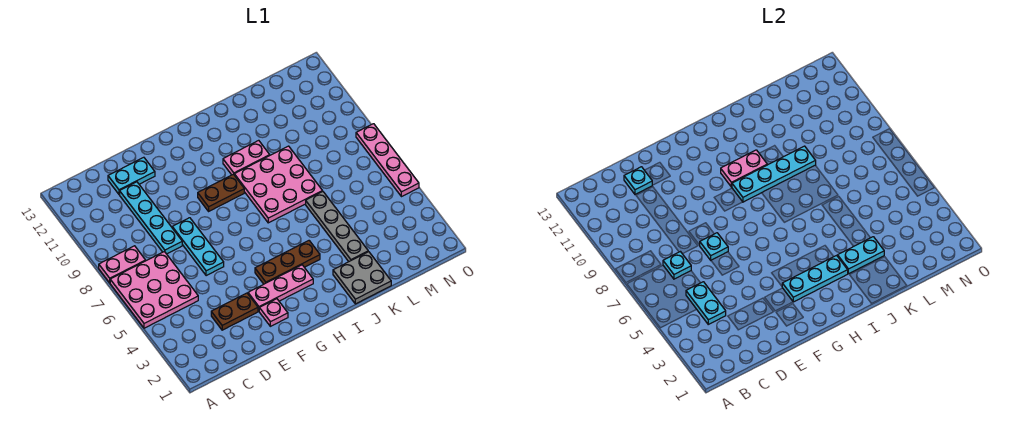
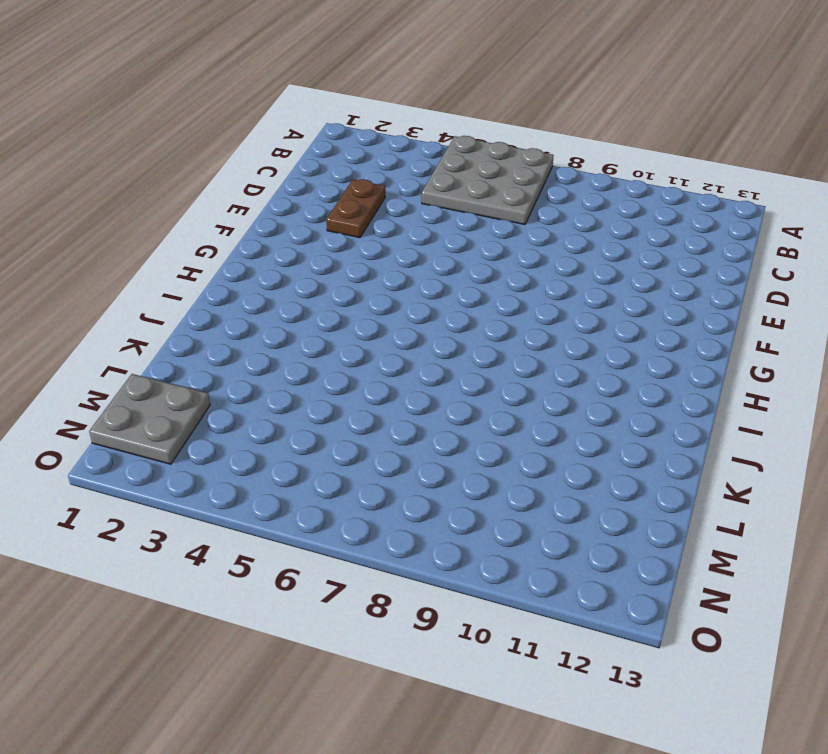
grey 3x3 plate [422,136,554,225] -> pink 3x3 plate [110,252,198,328]
grey 2x2 plate [89,374,210,464] -> grey 2x2 plate moved to [333,252,391,304]
none -> pink 1x2 plate [99,246,146,283]
none -> cyan 1x4 plate [120,182,182,254]
none -> cyan 1x2 plate [108,157,155,194]

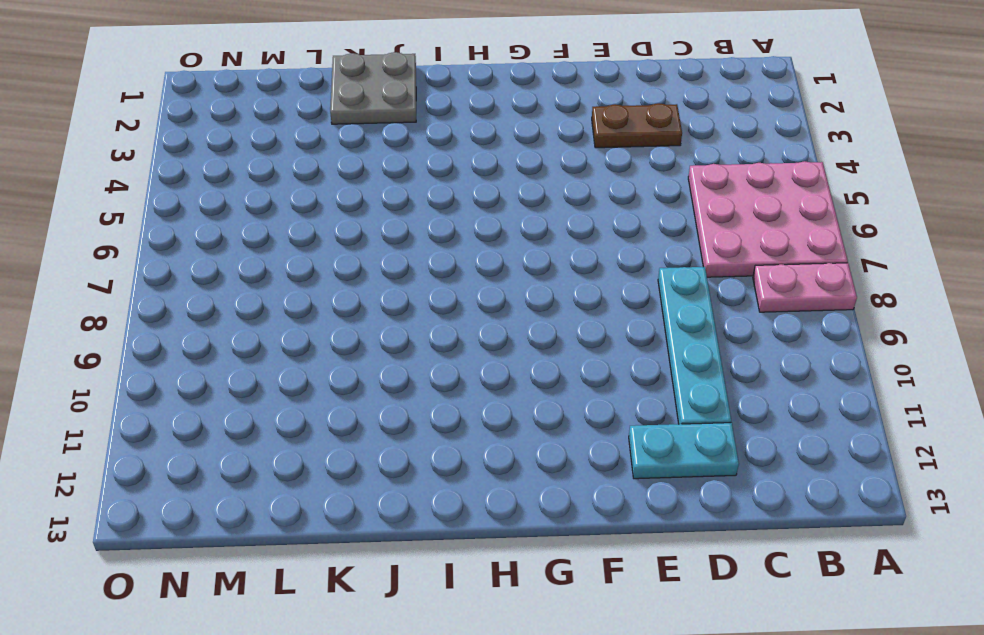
none -> cyan 1x3 plate [172,218,224,276]
none -> pink 1x1 plate [259,299,288,326]
none -> pink 1x3 plate [248,265,313,311]

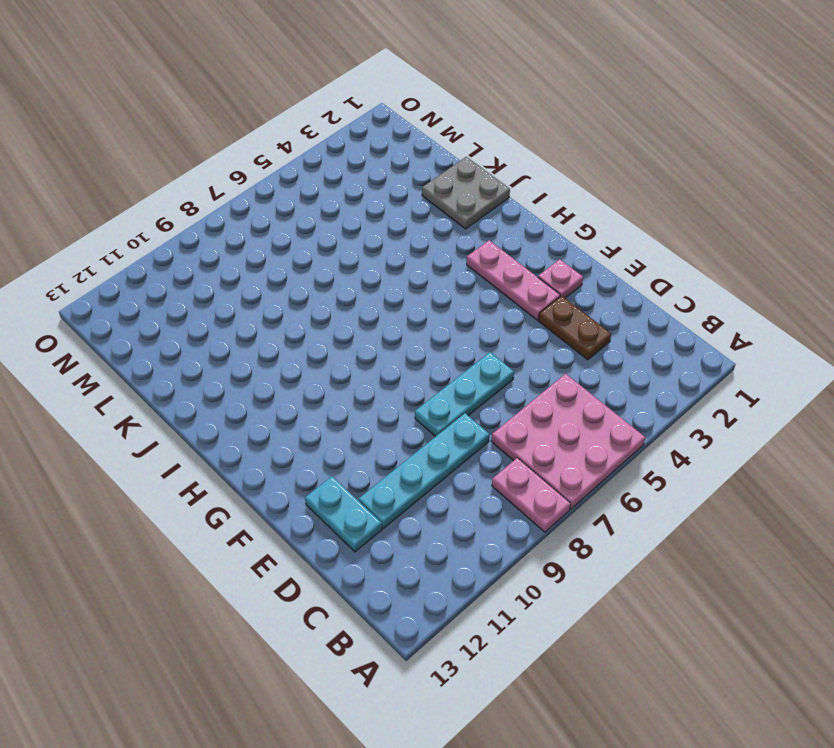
none -> brown 1x3 plate [255,241,320,284]
none -> brown 1x2 plate [198,174,244,211]
none -> pink 3x3 plate [234,146,322,223]

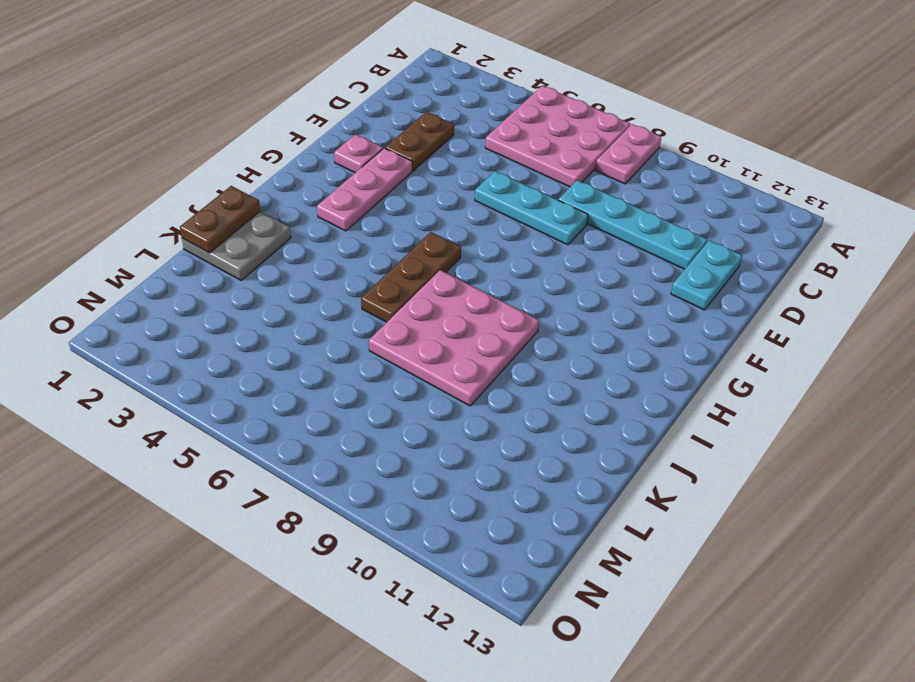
brown 1x3 plate [361,232,461,322] -> brown 1x3 plate moved to [255,241,320,284]
brown 1x2 plate [180,186,260,253] -> brown 1x2 plate moved to [198,174,244,211]
none -> pink 1x2 plate [223,140,270,175]
none -> grey 1x4 plate [306,191,368,261]
none -> pink 1x4 plate [356,124,419,197]

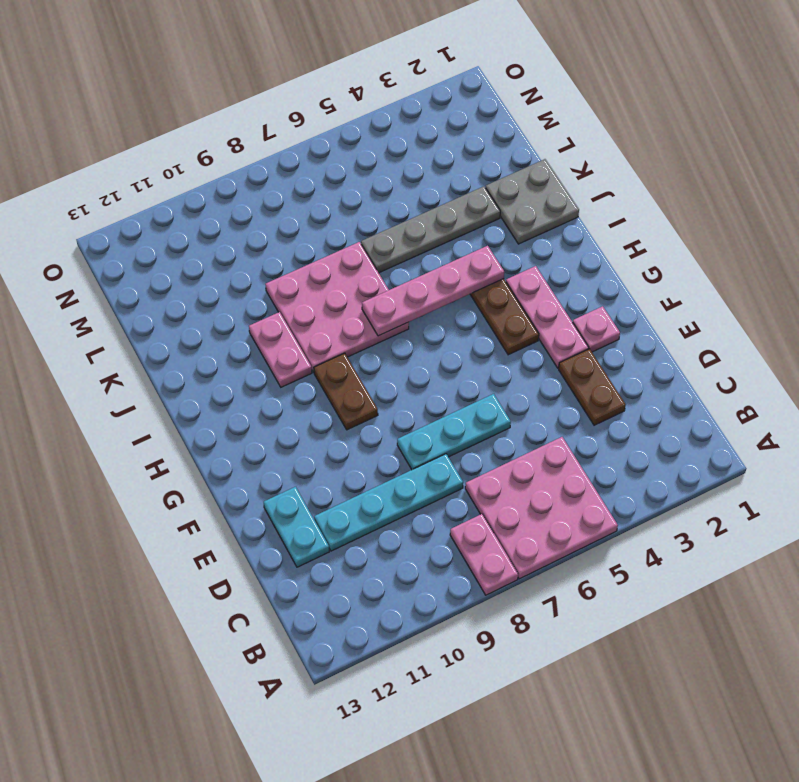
pink 1x4 plate [362,246,504,336] -> pink 1x4 plate moved to [356,124,419,197]
none -> cyan 1x2 plate [686,282,726,324]
none -> cyan 1x1 plate [663,252,691,279]
none -> cyan 1x1 plate [624,167,652,194]

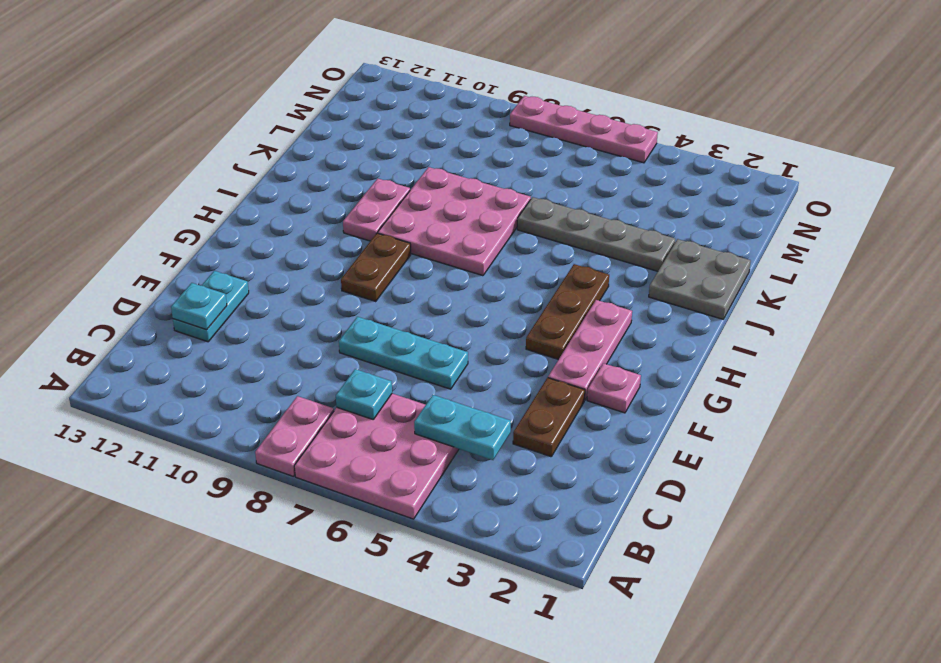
none -> cyan 1x4 plate [120,182,182,254]
none -> cyan 1x1 plate [700,233,728,260]
none -> cyan 1x3 plate [782,255,848,302]

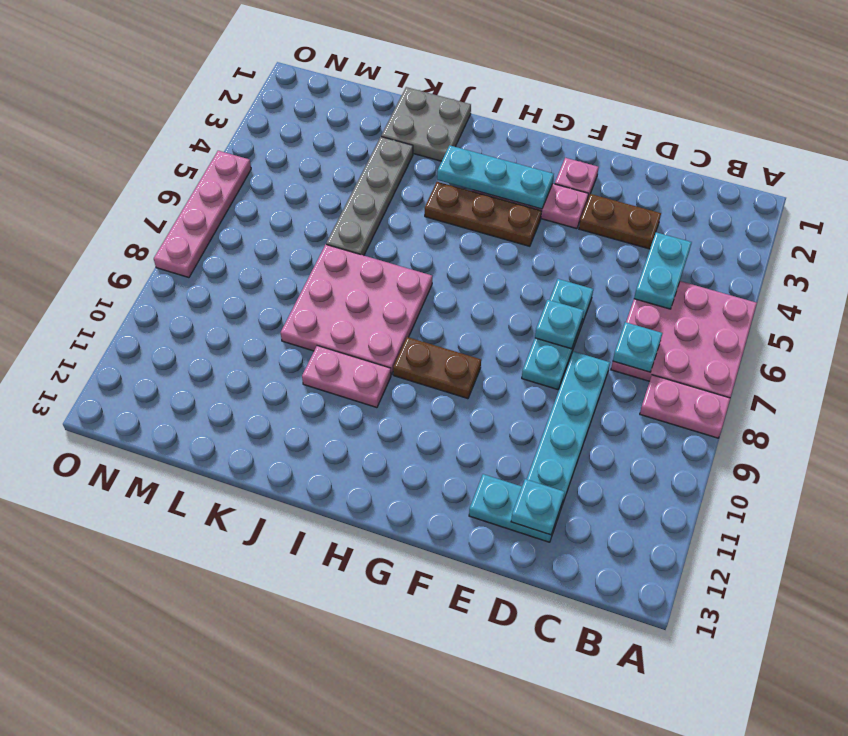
none -> cyan 1x4 plate [732,146,816,202]
none -> pink 1x2 plate [721,150,767,187]
none -> cyan 1x2 plate [838,237,884,274]

